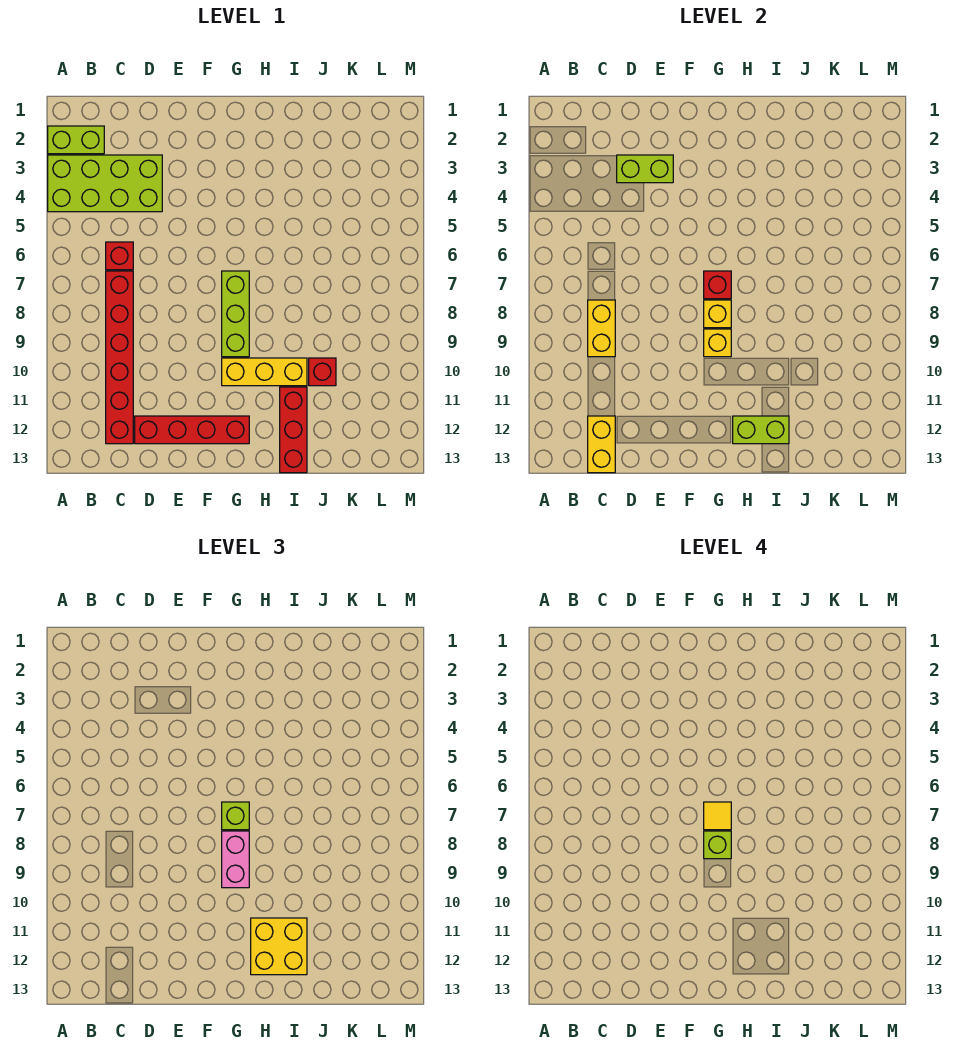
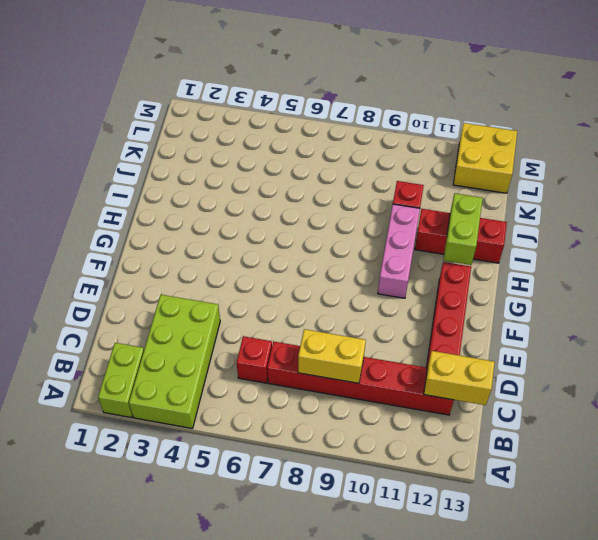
pink 1x3 brick [378,204,420,298] -> yellow 1x3 brick [222,358,307,386]
yellow 2x2 brick [453,123,517,193] -> yellow 2x2 brick moved to [251,918,307,975]
none -> lime 1x3 brick [222,271,249,357]
none -> lime 1x2 brick [617,155,673,183]
none -> red 1x1 brick [704,271,731,299]

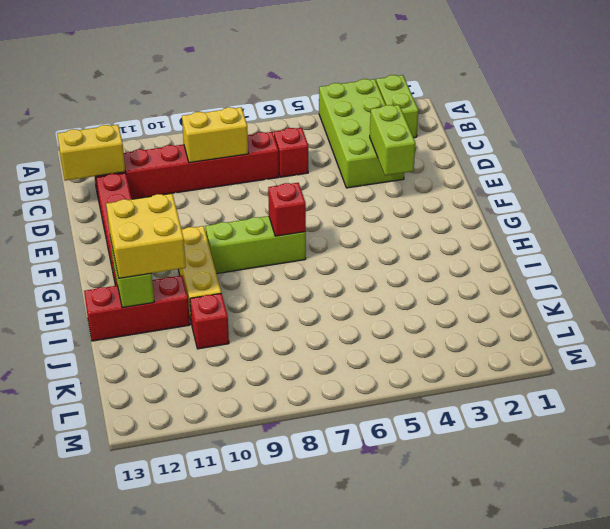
none -> yellow 1x1 brick [704,300,731,328]
none -> yellow 1x1 brick [704,329,731,357]
none -> lime 1x1 brick [222,802,249,830]

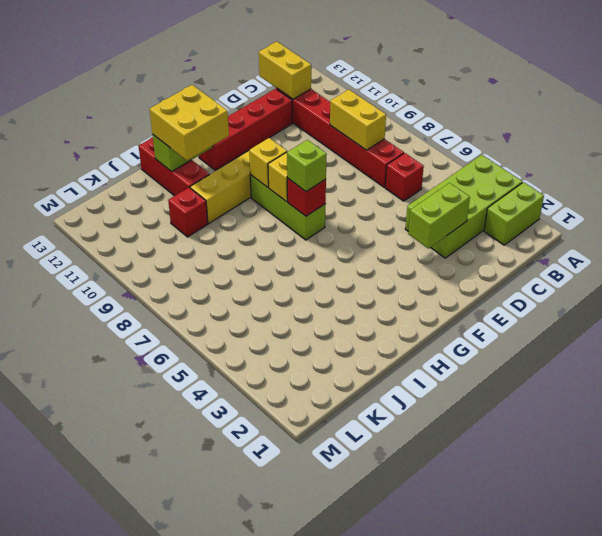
none -> pink 1x2 brick [222,831,249,888]
none -> yellow 1x1 tile [704,802,731,830]
none -> lime 1x1 brick [704,831,731,859]

